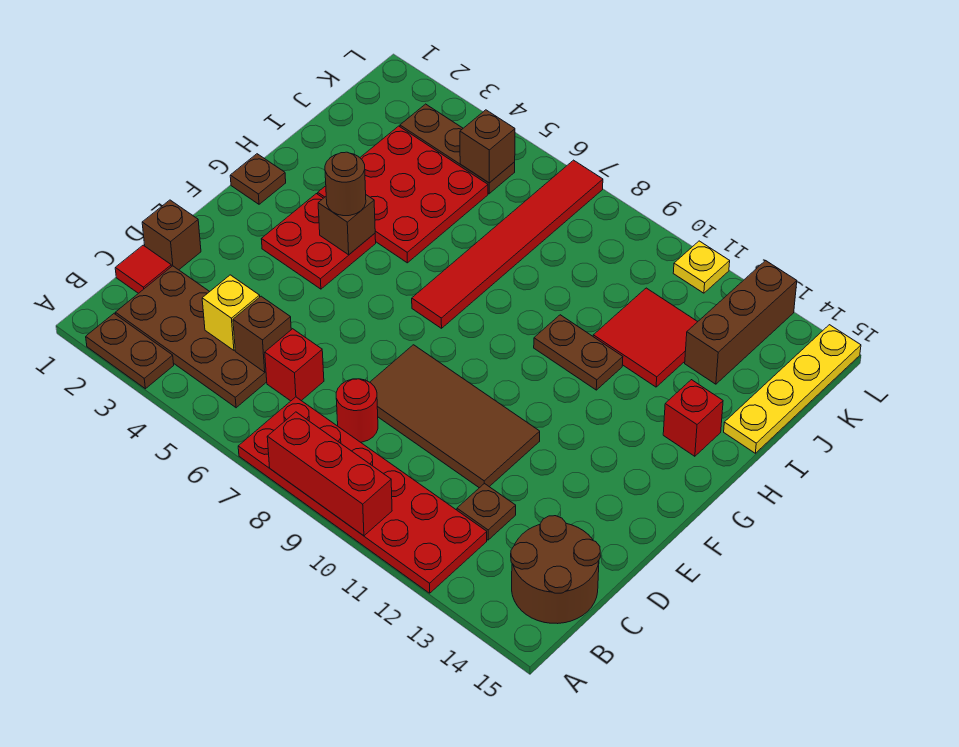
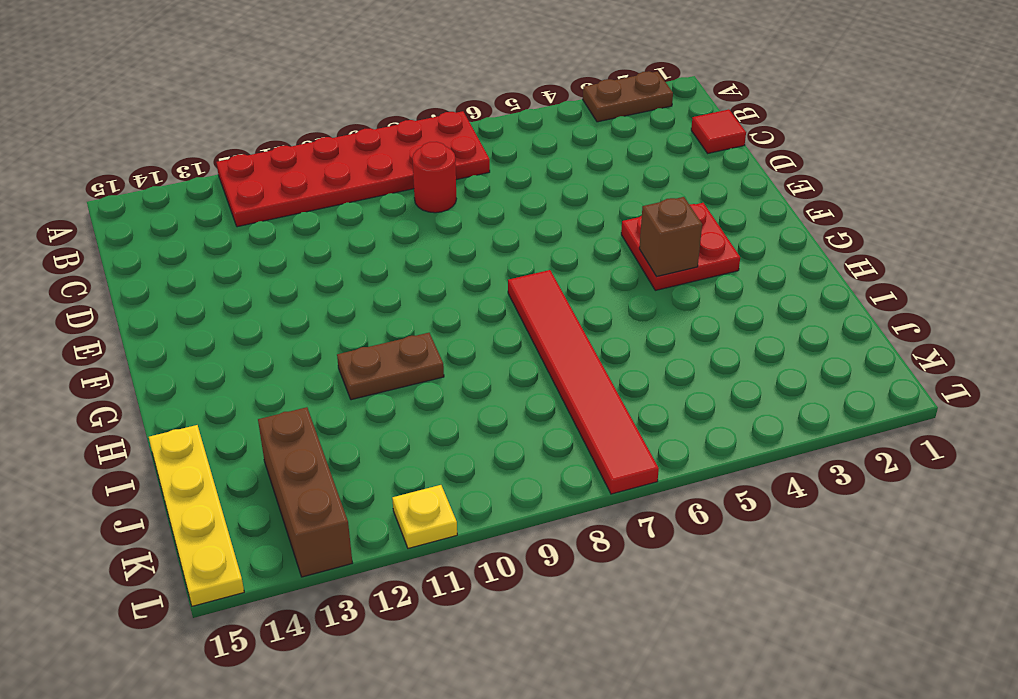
none -> brown 2x4 plate [115,266,267,408]
none -> brown 2x2 round brick [511,516,600,624]
none -> red 1x1 brick [265,329,324,401]

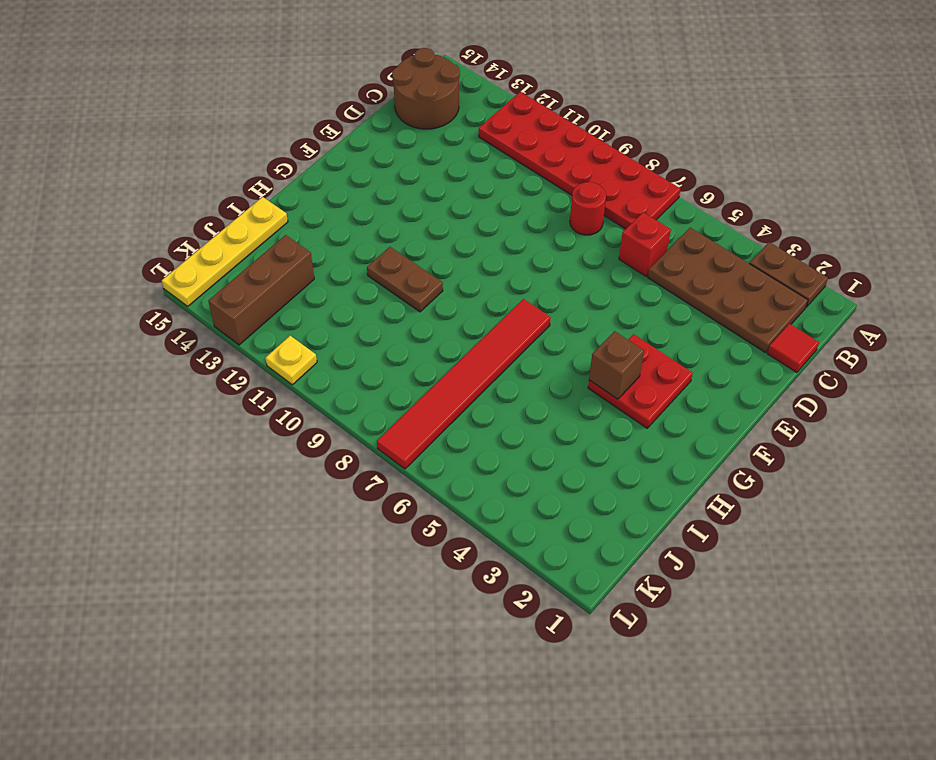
none -> brown 1x1 plate [457,483,516,540]
none -> brown 1x1 brick [142,200,201,270]
none -> brown 2x4 tile [370,345,540,488]

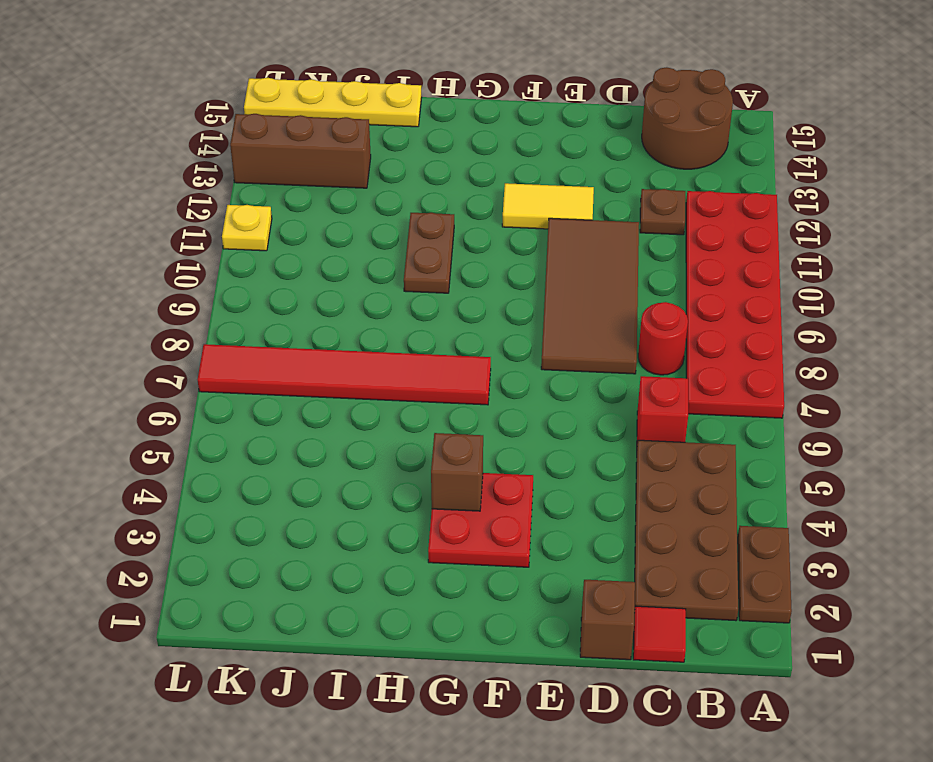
yellow 1x2 tile [502,183,594,229] -> none
none -> brown 1x1 plate [230,154,286,204]
none -> red 3x3 plate [318,126,488,263]
none -> red 1x1 brick [663,380,723,456]

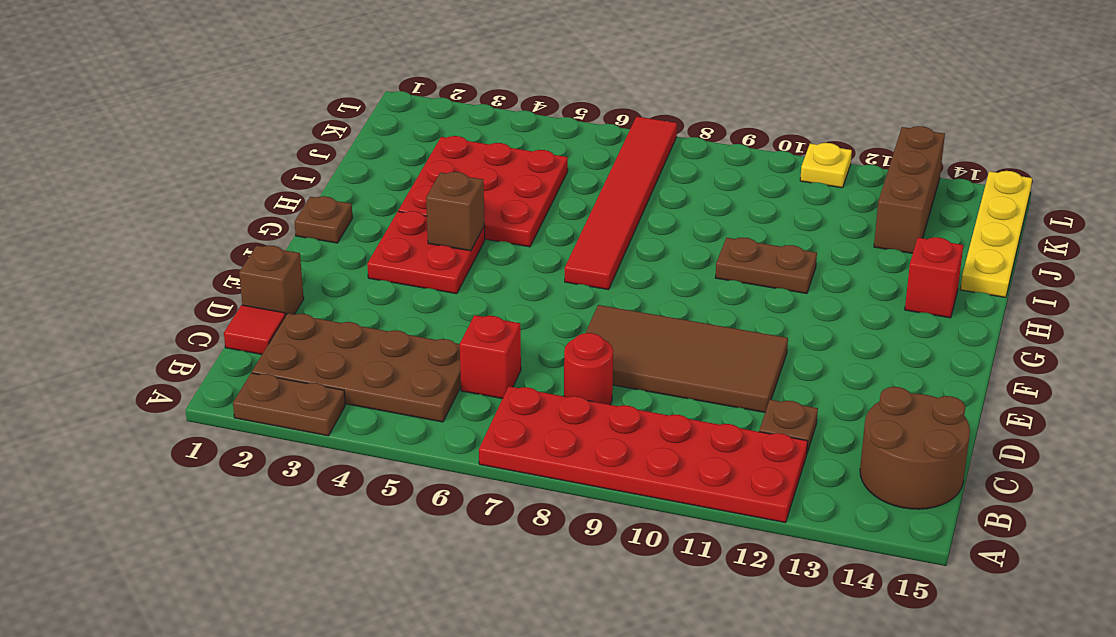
none -> red 2x2 tile [593,288,698,387]
none -> brown 1x3 plate [400,104,515,194]
none -> red 1x3 brick [267,412,392,536]

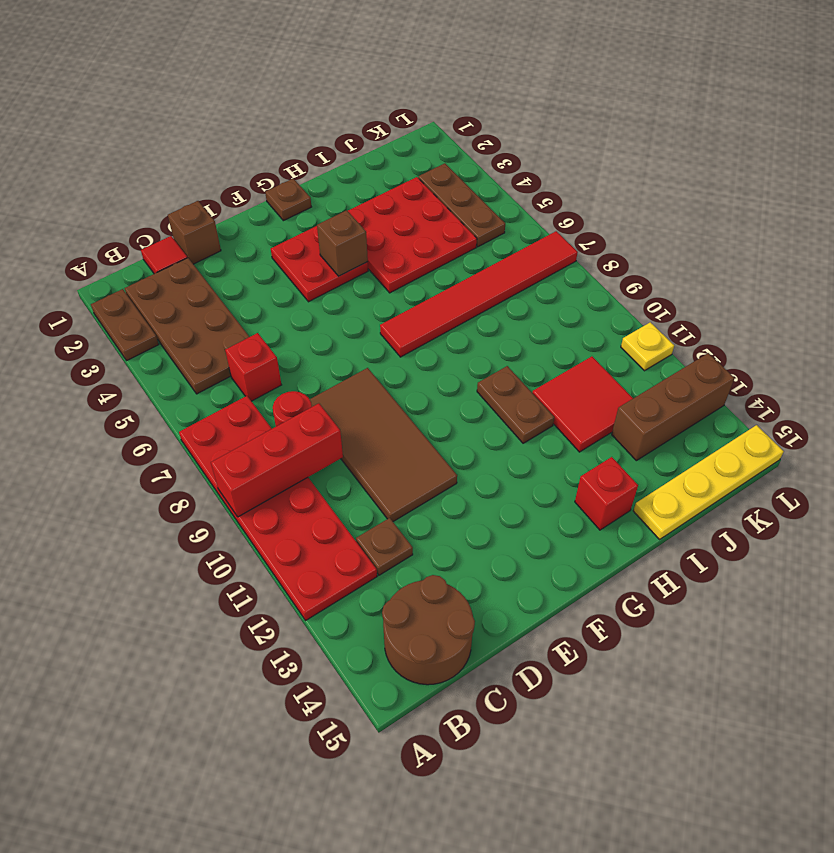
red 1x3 brick [211,403,343,517] -> red 1x3 brick turned to [267,412,392,536]
none -> yellow 1x1 brick [202,275,260,350]
none -> brown 1x1 brick [233,296,291,372]
none -> brown 1x1 brick [460,110,515,183]

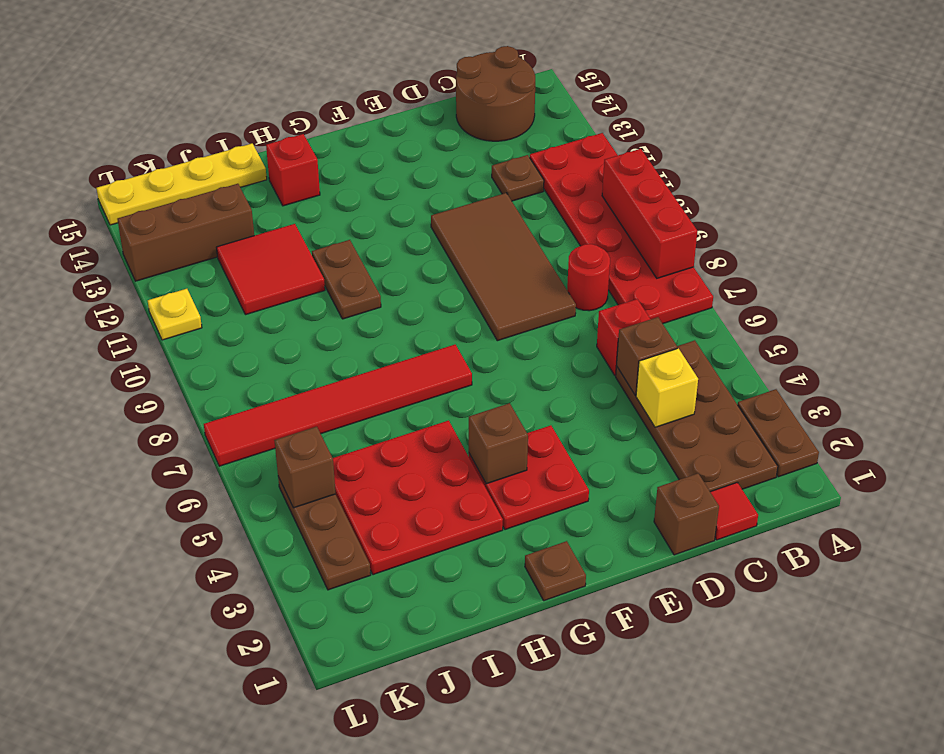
none -> brown 1x1 round brick [325,152,366,216]

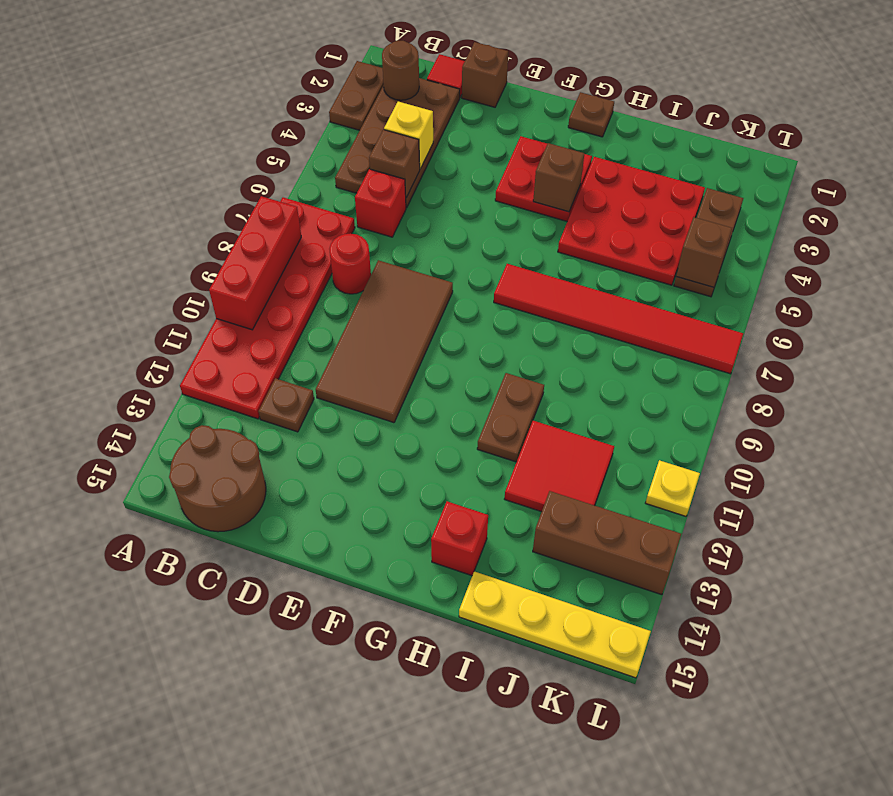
brown 1x1 round brick [382,40,419,100] -> brown 1x1 round brick moved to [325,152,366,216]

